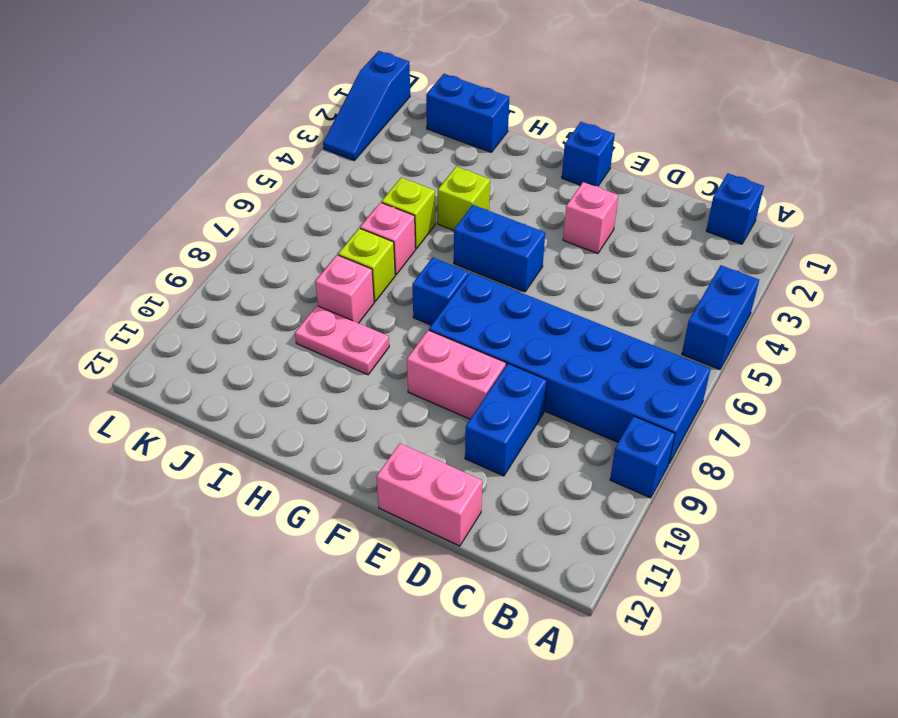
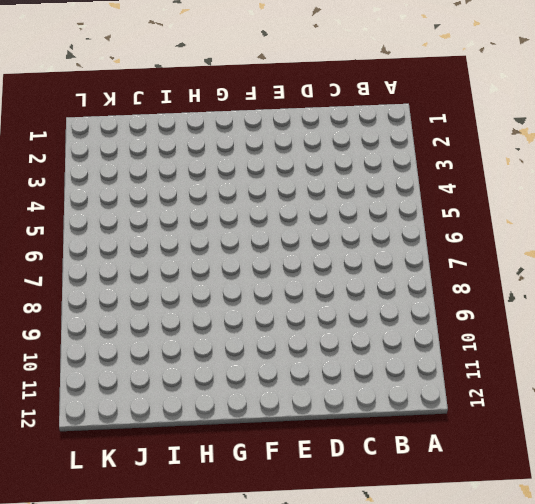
none -> blue 1x2 brick [682,265,759,370]
none -> blue 2x6 brick [429,273,711,463]
none -> blue 1x1 brick [610,416,675,498]

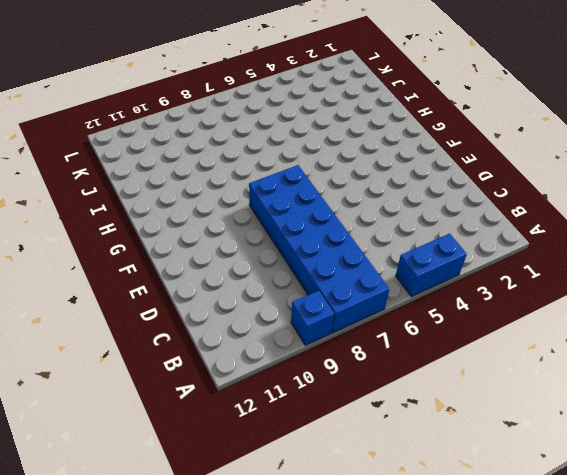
none -> blue 1x1 brick [706,173,764,244]
none -> blue 1x2 brick [465,364,547,476]
none -> pink 1x2 brick [377,444,482,546]

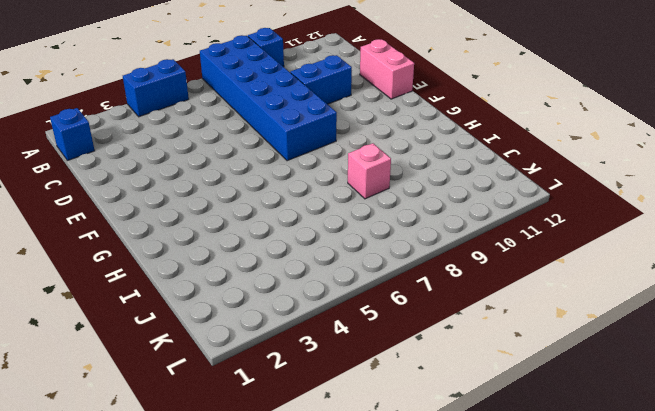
none -> pink 1x1 brick [563,182,618,254]
none -> pink 1x2 brick [407,330,506,419]
none -> blue 1x1 brick [562,122,615,186]

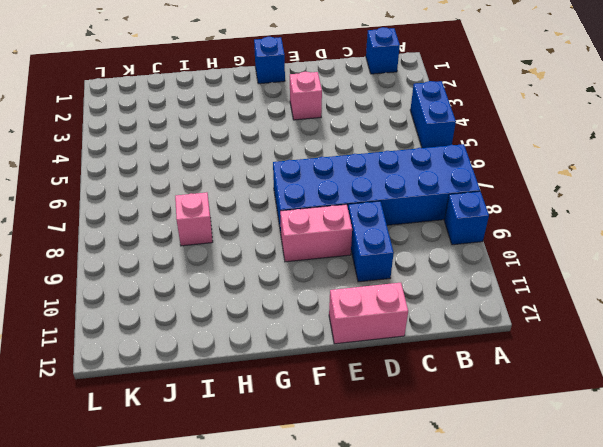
none -> blue 1x2 brick [454,205,545,292]
none -> blue 1x1 brick [412,258,468,325]
none -> lime 1x1 brick [438,166,490,230]

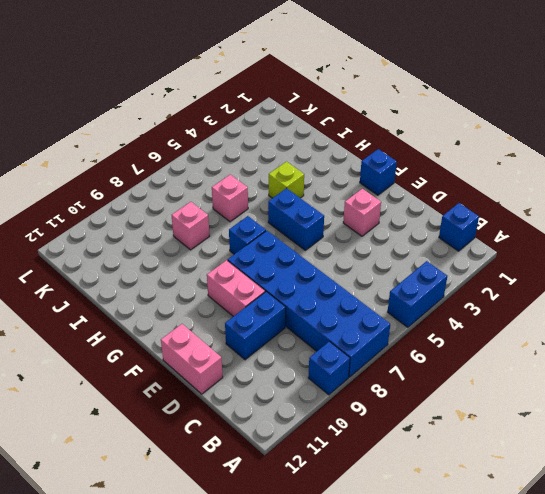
none -> pink 1x2 plate [295,306,389,375]
none -> blue 1x2 brick [426,74,509,152]
none -> lime 1x1 brick [381,178,435,249]

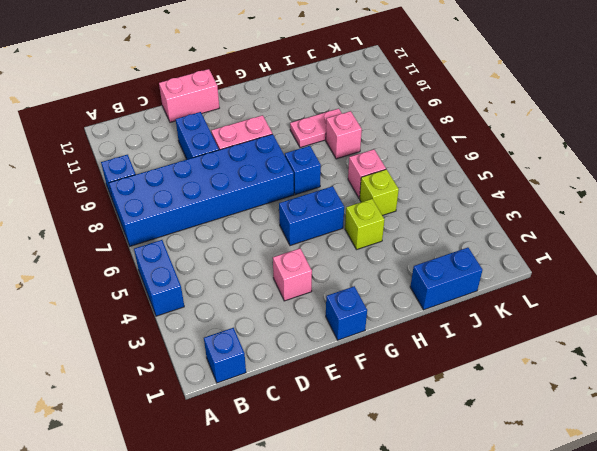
none -> lime 1x1 brick [338,228,395,302]
none -> blue 1x3 slope [323,51,410,160]

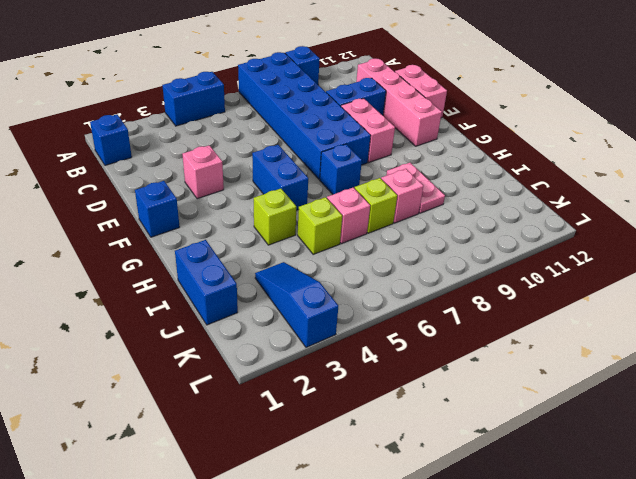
pink 1x4 brick [356,58,442,146] -> none
blue 1x3 slope [255,262,338,347] -> blue 1x3 slope turned to [323,51,410,160]

